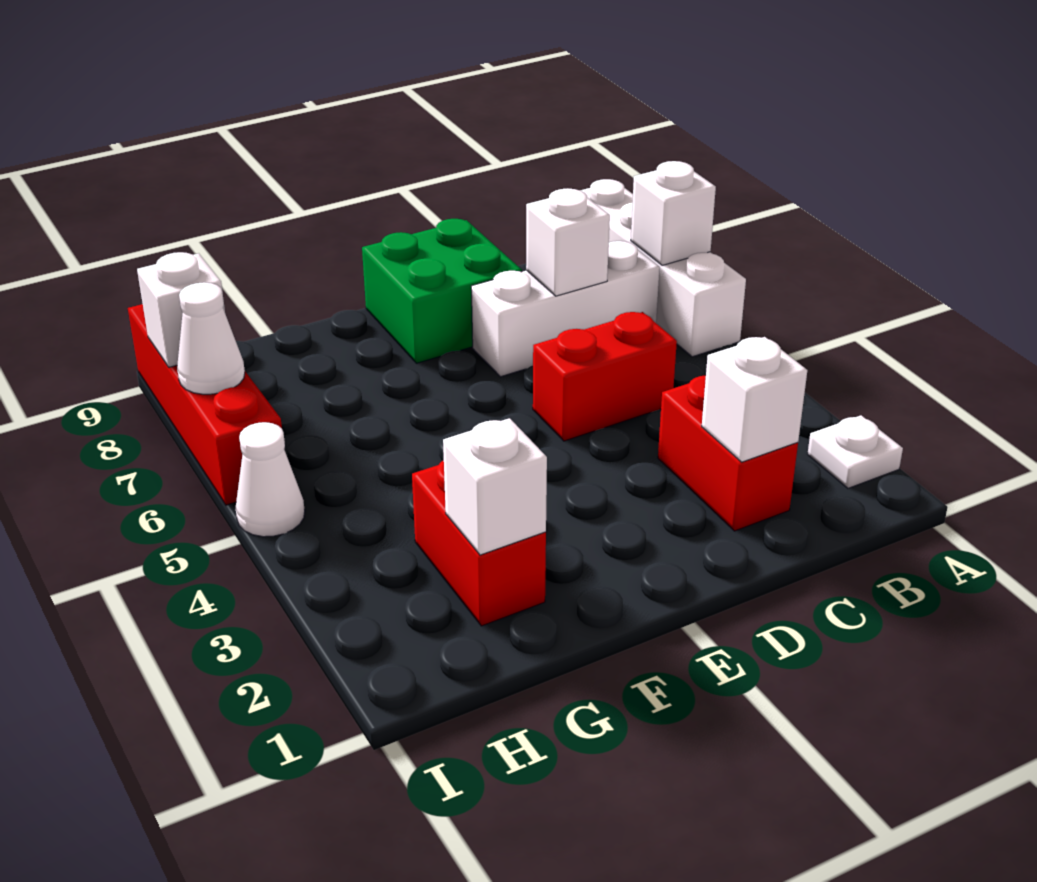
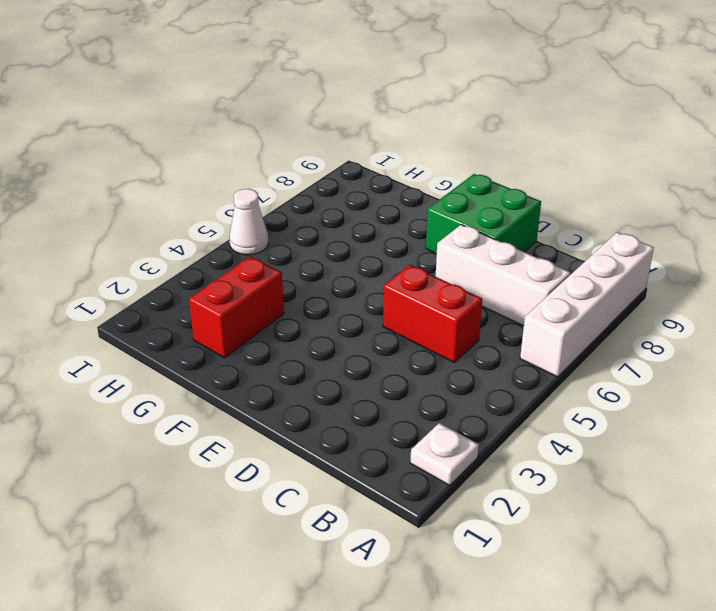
none -> red 1x2 brick [658,376,798,531]
none -> red 1x4 brick [128,304,282,505]
none -> white 1x1 brick [631,161,716,265]

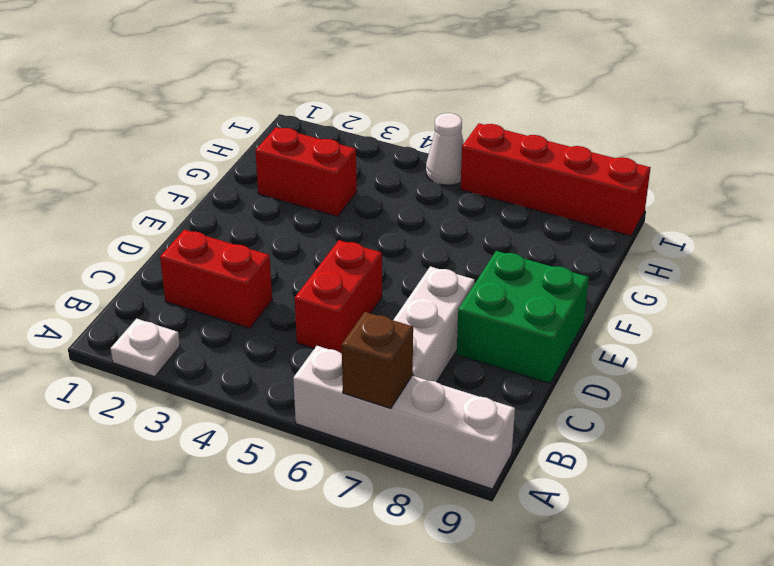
brown 1x1 brick [342,312,413,408] -> white 1x1 brick [631,161,716,265]
none -> white 1x1 brick [702,337,807,462]
none -> white 1x1 brick [526,188,610,296]
none -> white 1x1 brick [443,418,547,555]

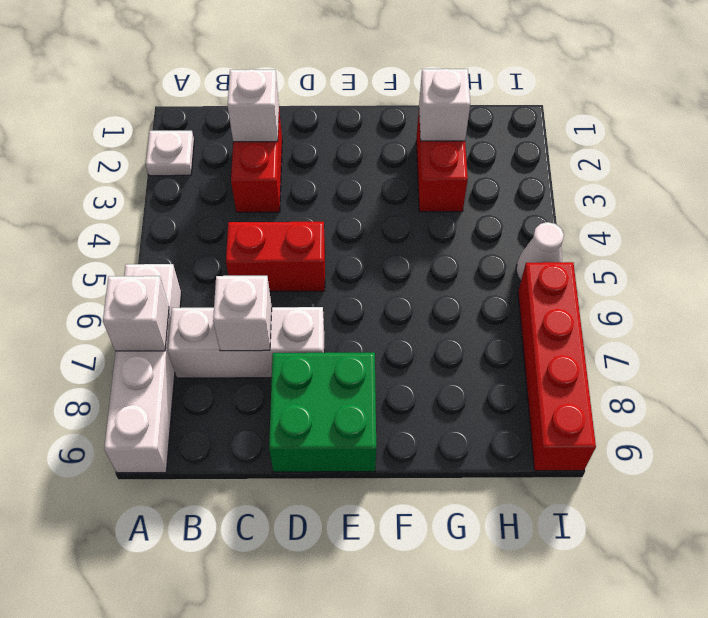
none -> white 1x1 cone [177,282,245,394]
none -> white 1x1 brick [137,252,225,367]

